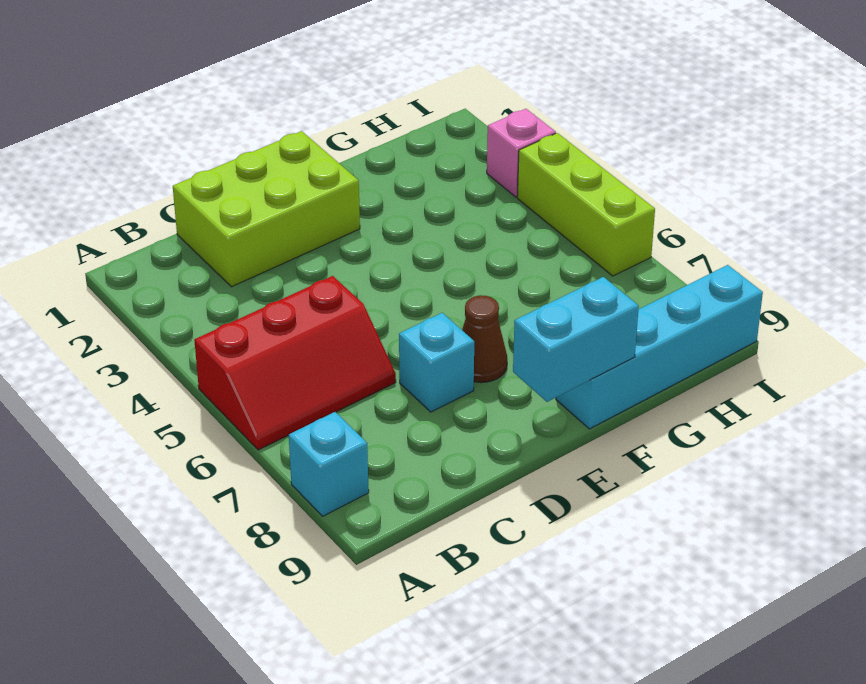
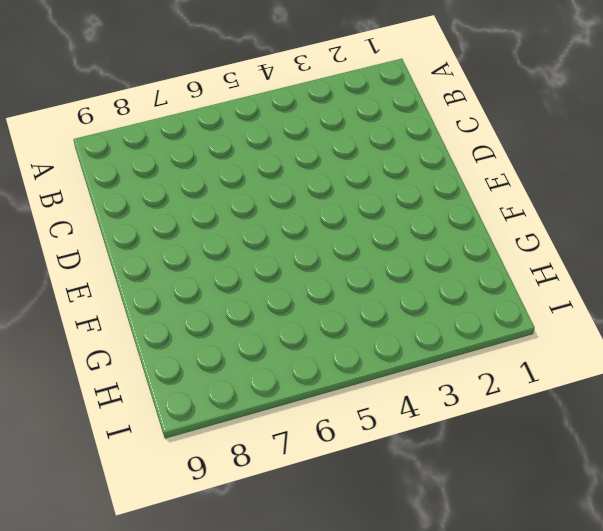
none -> red 2x3 slope [194,276,396,450]
none -> cyan 1x1 brick [289,412,369,516]

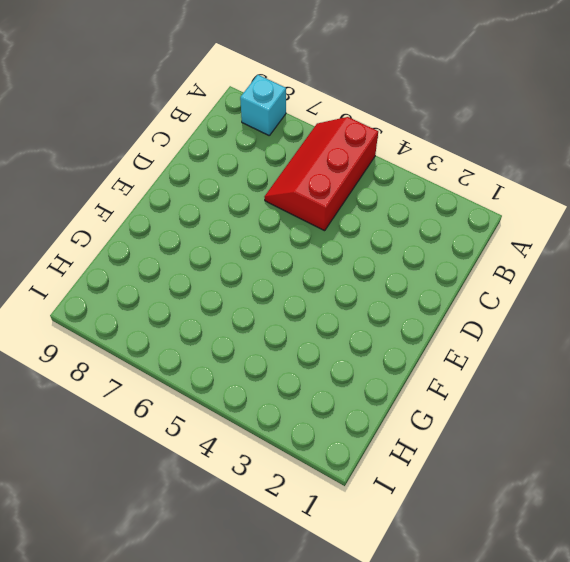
none -> lime 2x3 brick [173,131,360,287]
none -> cyan 1x1 brick [399,313,474,412]

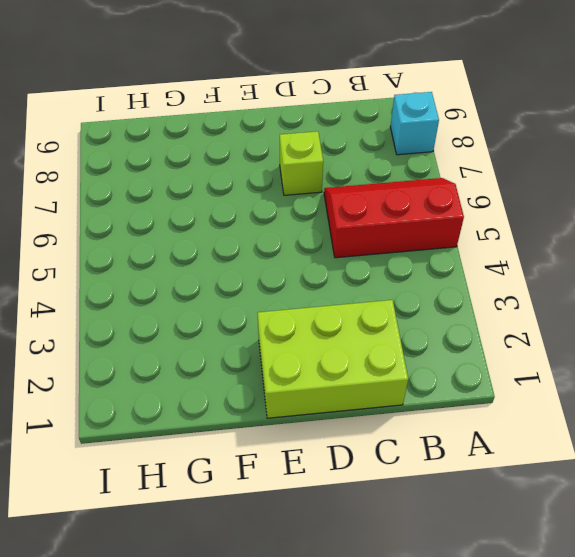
lime 1x1 brick [280,131,323,195] -> cyan 1x1 brick [399,313,474,412]
none -> brown 1x1 cone [462,295,507,383]
none -> cyan 1x4 brick [556,265,763,429]

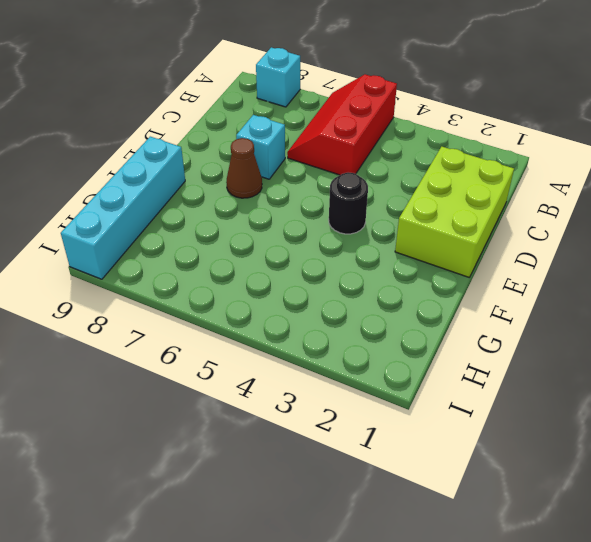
black 1x1 round brick [329,172,368,234] -> none
none -> pink 1x1 brick [487,109,556,197]
none -> lime 1x3 brick [517,133,655,276]

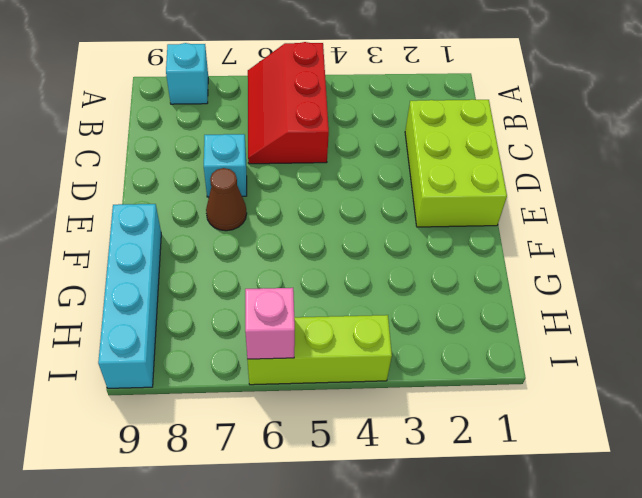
pink 1x1 brick [245,288,295,359] -> pink 1x1 brick moved to [487,109,556,197]
none -> cyan 1x2 brick [513,277,639,402]

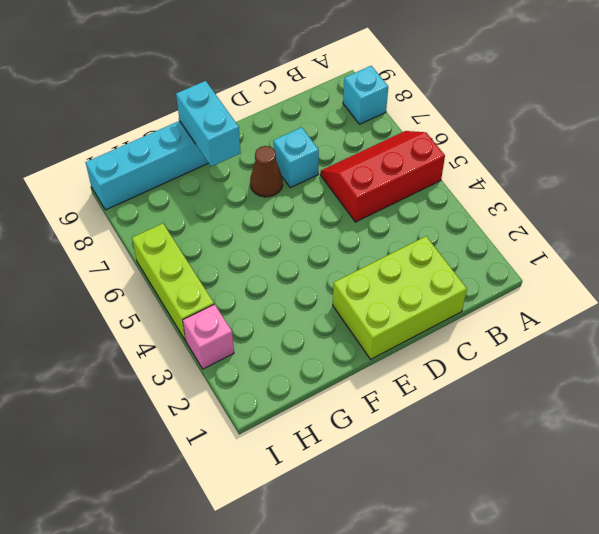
cyan 1x2 brick [176,81,241,167] -> cyan 1x2 brick turned to [513,277,639,402]

